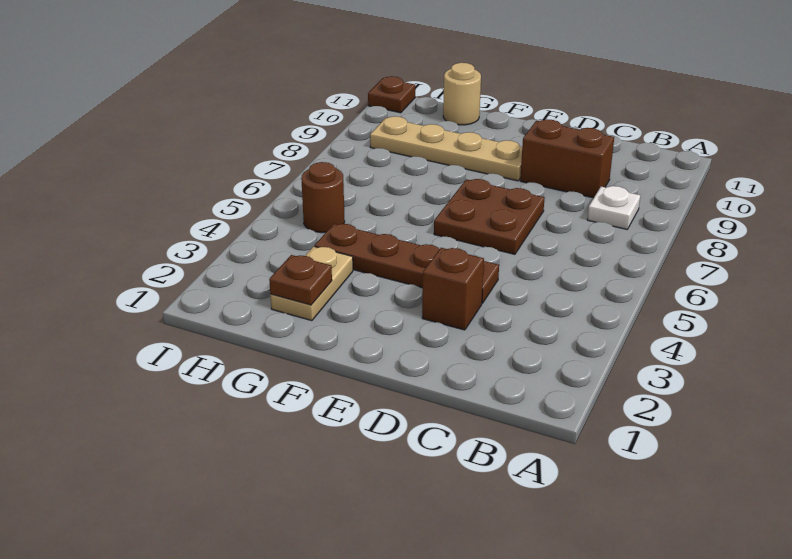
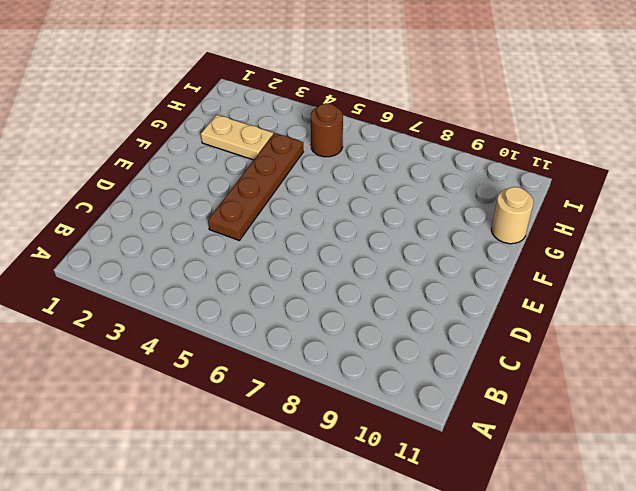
none -> white 1x1 plate [587,186,640,229]
none -> brown 1x2 brick [520,119,614,198]

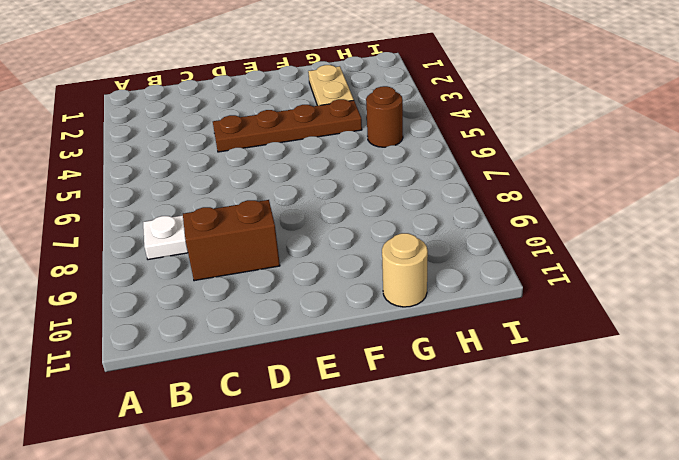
none -> brown 1x1 brick [422,248,484,330]
none -> brown 2x2 plate [434,179,545,254]

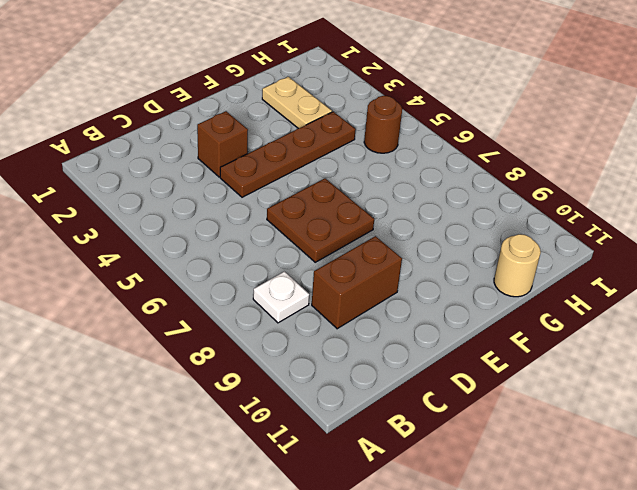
none -> tan 1x4 plate [370,116,522,181]
none -> brown 1x1 plate [368,76,415,113]

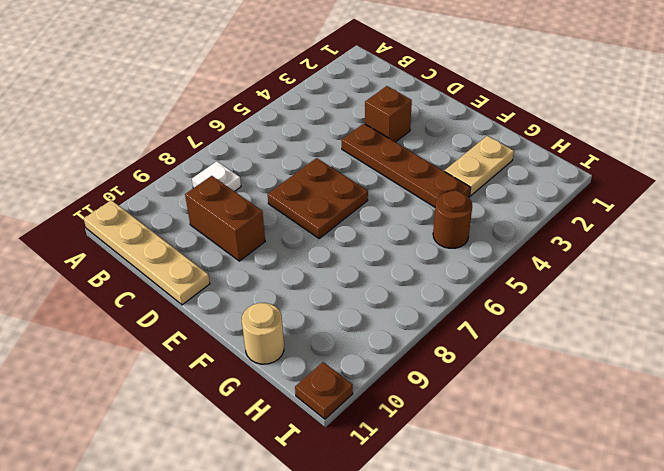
tan 1x4 plate [84,200,210,305] -> tan 1x4 plate moved to [370,116,522,181]
none -> brown 1x1 plate [269,255,332,305]

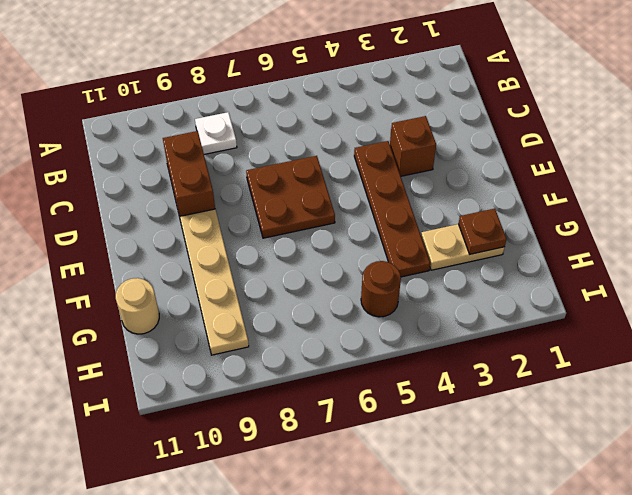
none -> brown 1x1 plate [368,76,415,113]

